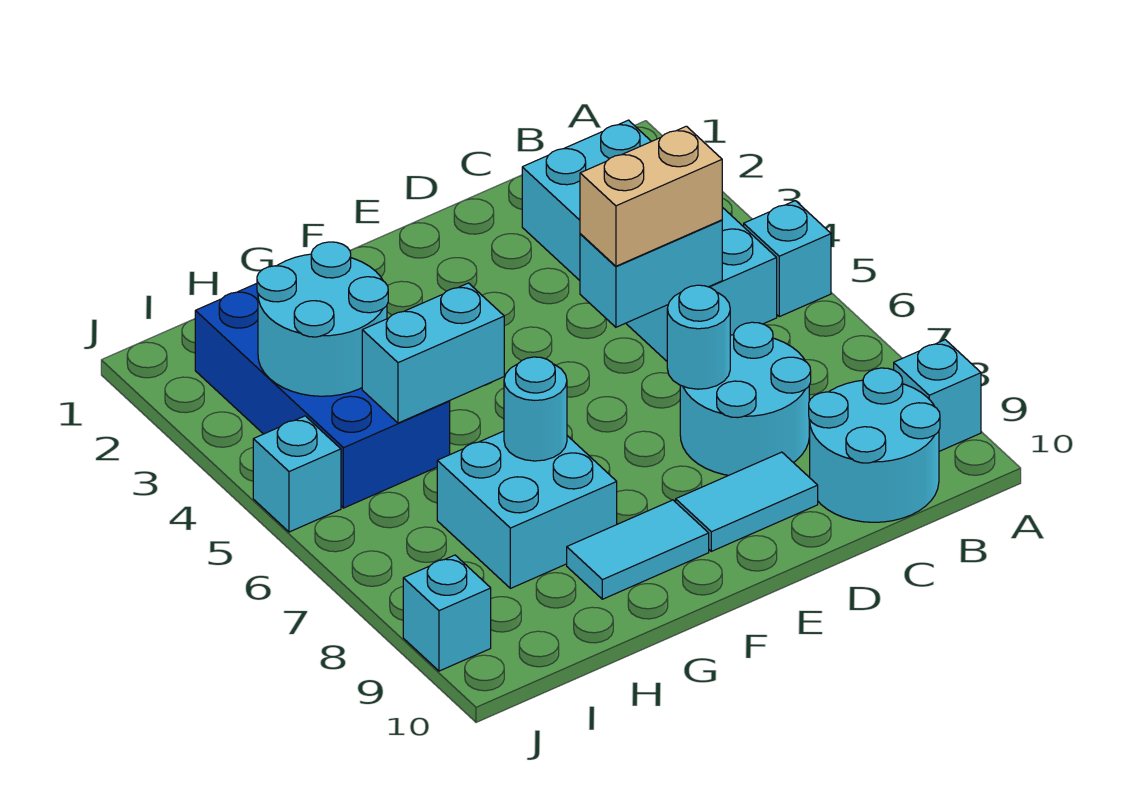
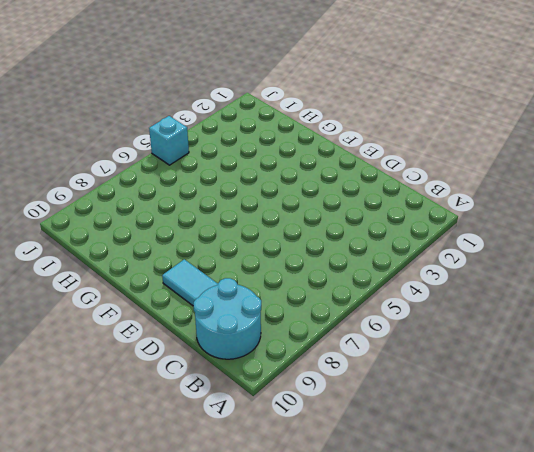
none -> cyan 1x1 brick [744,201,831,317]
none -> cyan 1x1 brick [894,340,981,451]
none -> cyan 2x4 brick [522,120,777,361]

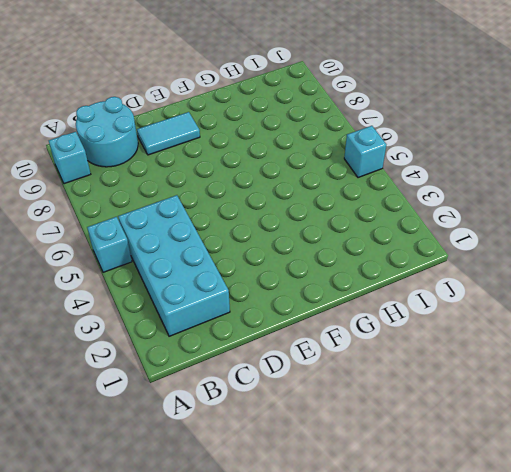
none -> cyan 2x2 round brick [680,322,811,475]
none -> cyan 1x2 tile [567,500,709,599]
none -> cyan 2x2 brick [437,431,617,588]

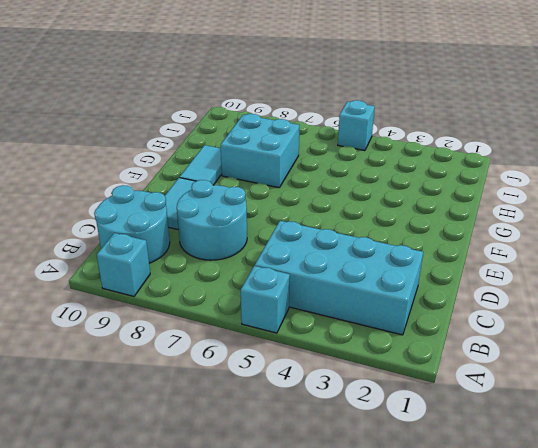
none -> blue 2x4 brick [195,284,450,508]
none -> cyan 1x1 brick [403,555,491,671]
none -> cyan 1x2 brick [580,220,722,327]

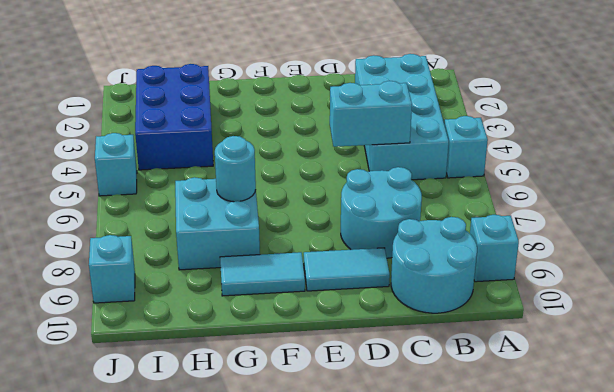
blue 2x3 brick [135,64,213,170] -> blue 2x4 brick [195,284,450,508]
none -> cyan 1x1 round brick [667,285,730,389]
none -> cyan 1x2 brick [362,283,504,423]
none -> cyan 2x2 round brick [257,242,388,396]

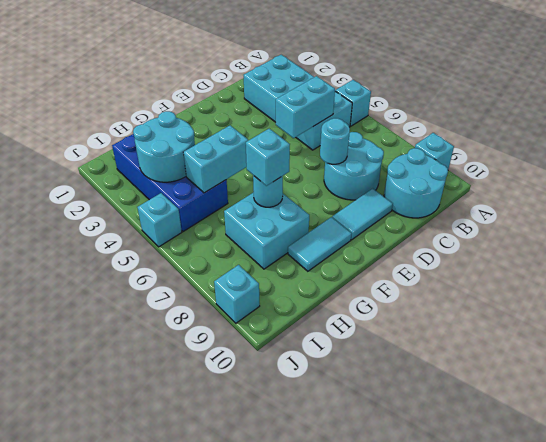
cyan 1x1 brick [246,129,290,186] -> none
none -> tan 1x2 brick [580,126,722,266]

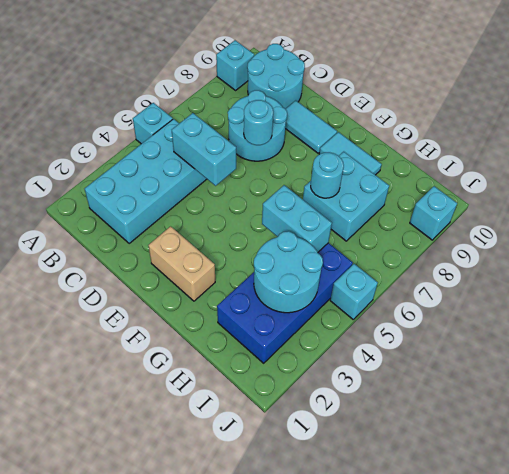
tan 1x2 brick [148,226,215,301] -> tan 1x2 brick moved to [580,126,722,266]

